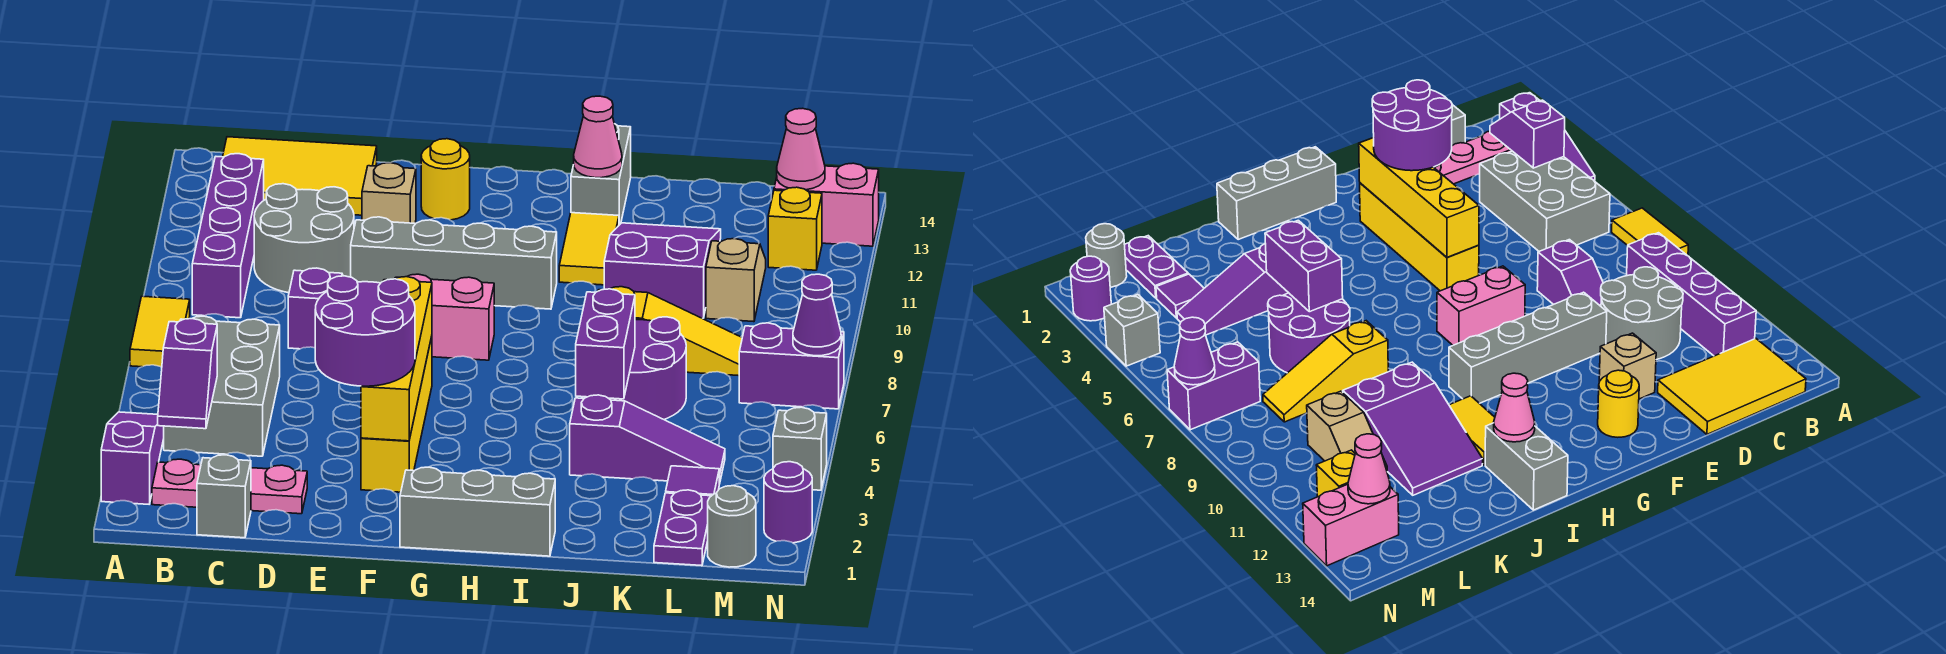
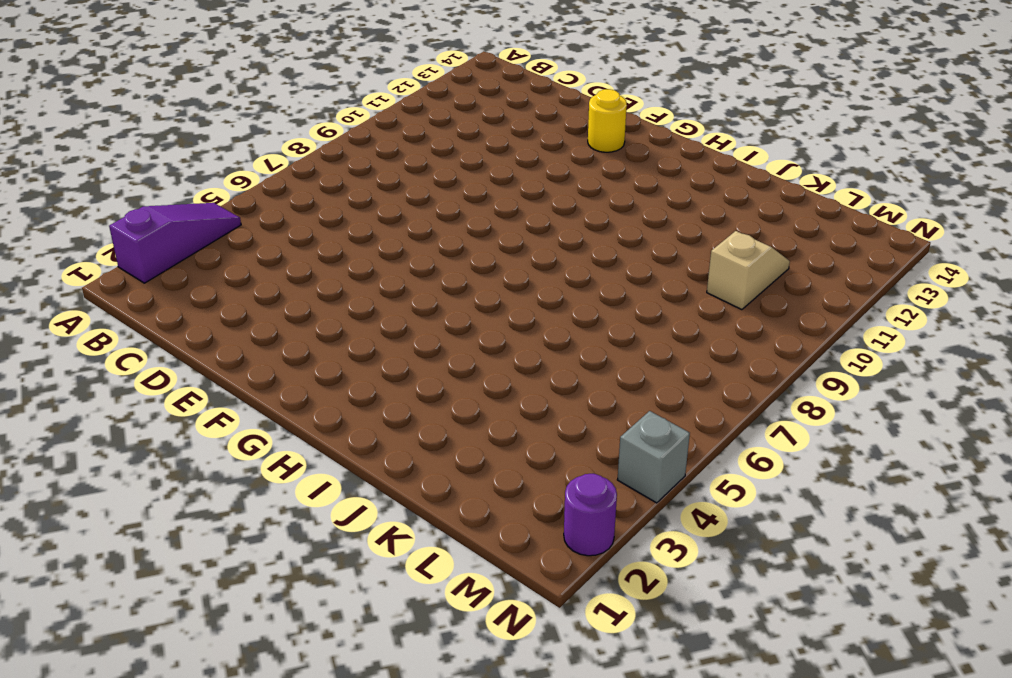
none -> yellow 1x2 tile [130,296,190,367]
none -> pink 1x3 plate [152,459,307,514]
none -> grey 2x3 brick [164,316,280,456]
none -> purple 1x4 brick [192,154,264,318]

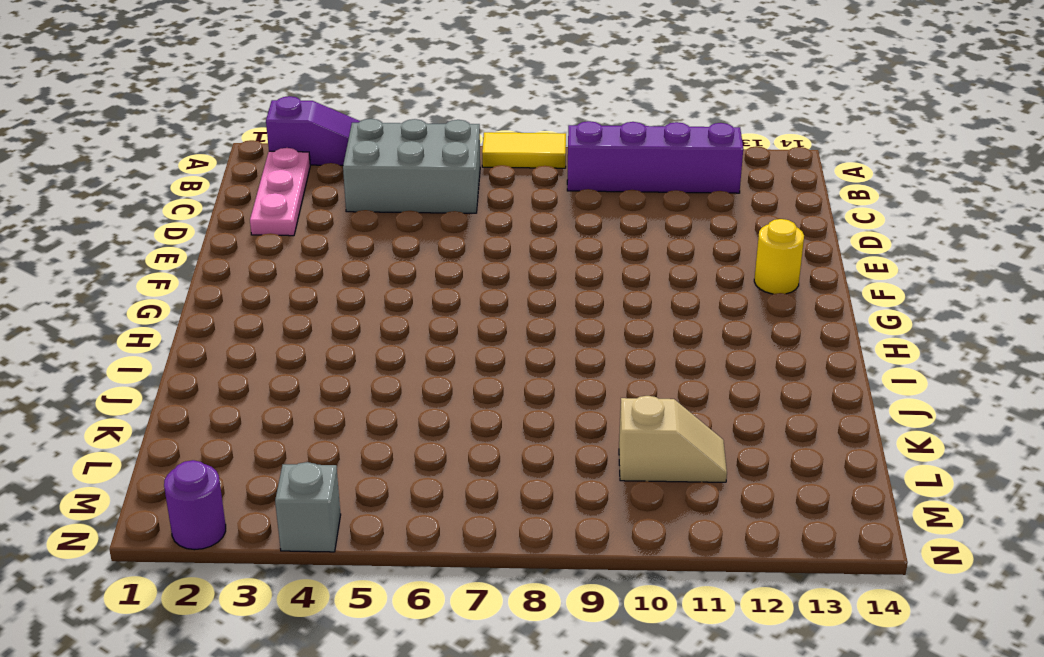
none -> yellow 2x3 tile [223,137,377,215]
none -> grey 1x1 brick [197,455,251,538]
none -> grey 2x2 round brick [254,184,354,293]
none -> purple 1x2 slope [288,268,343,349]

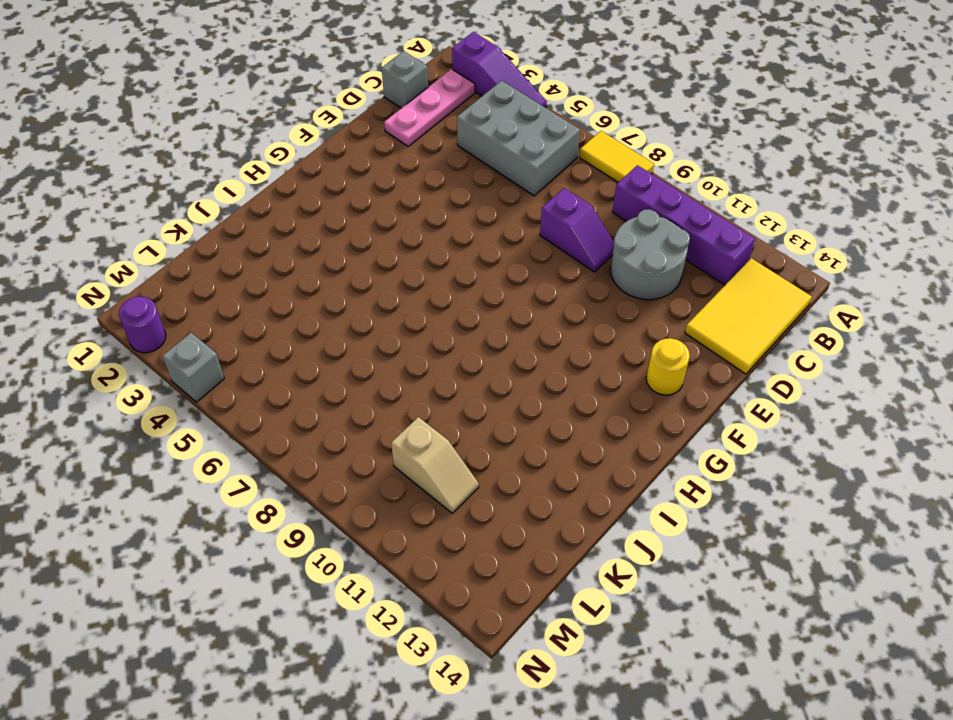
none -> grey 1x4 brick [351,217,557,309]
none -> tan 1x1 brick [362,163,416,223]
none -> yellow 1x4 brick [361,337,432,492]
none -> pink 1x2 brick [395,274,494,360]

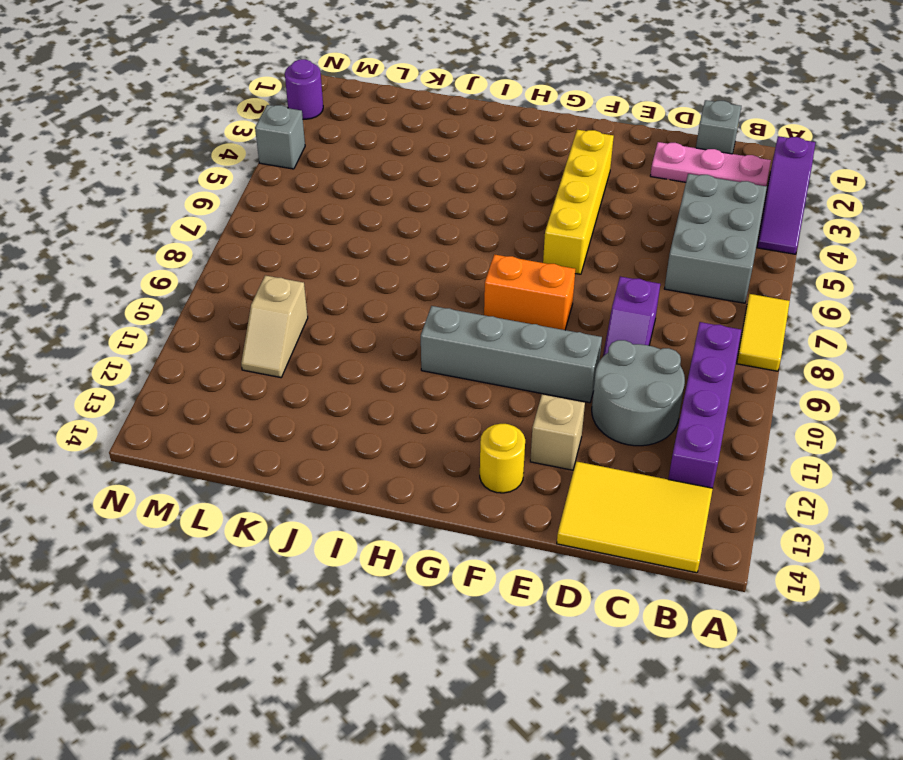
orange 1x2 brick [484,254,575,330] -> pink 1x2 brick [395,274,494,360]
none -> grey 1x3 brick [400,467,555,556]
none -> yellow 1x2 tile [559,213,619,285]
none -> grey 1x2 brick [571,124,631,225]
none -> purple 1x3 slope [570,395,725,484]

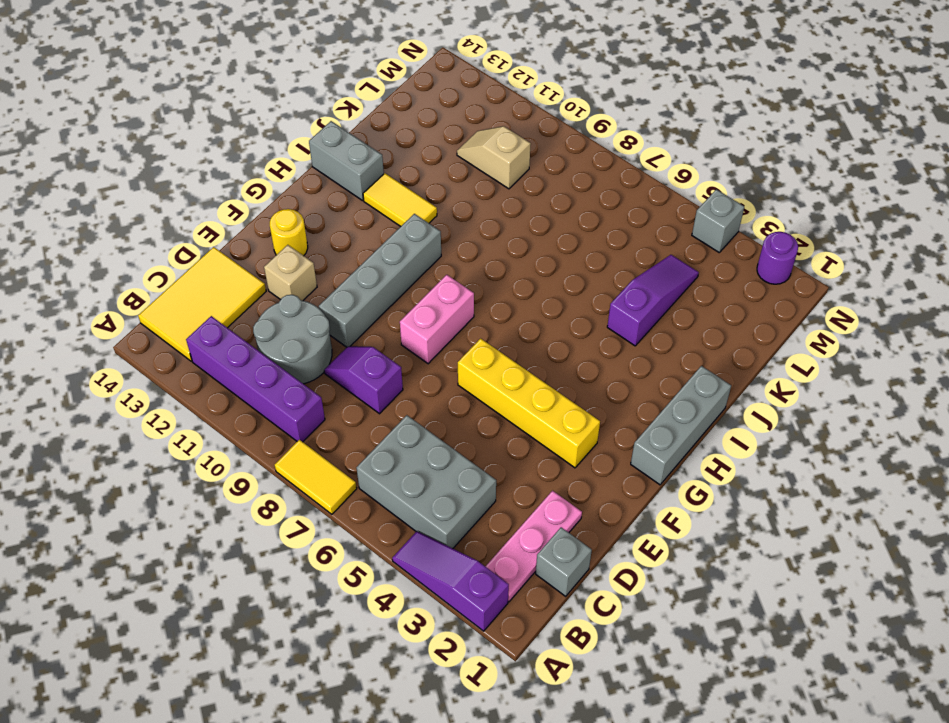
none -> purple 2x2 round brick [609,317,686,419]
none -> yellow 1x3 slope [598,287,742,376]
none -> purple 2x3 slope [604,223,721,318]
none -> purple 1x2 plate [654,490,711,566]

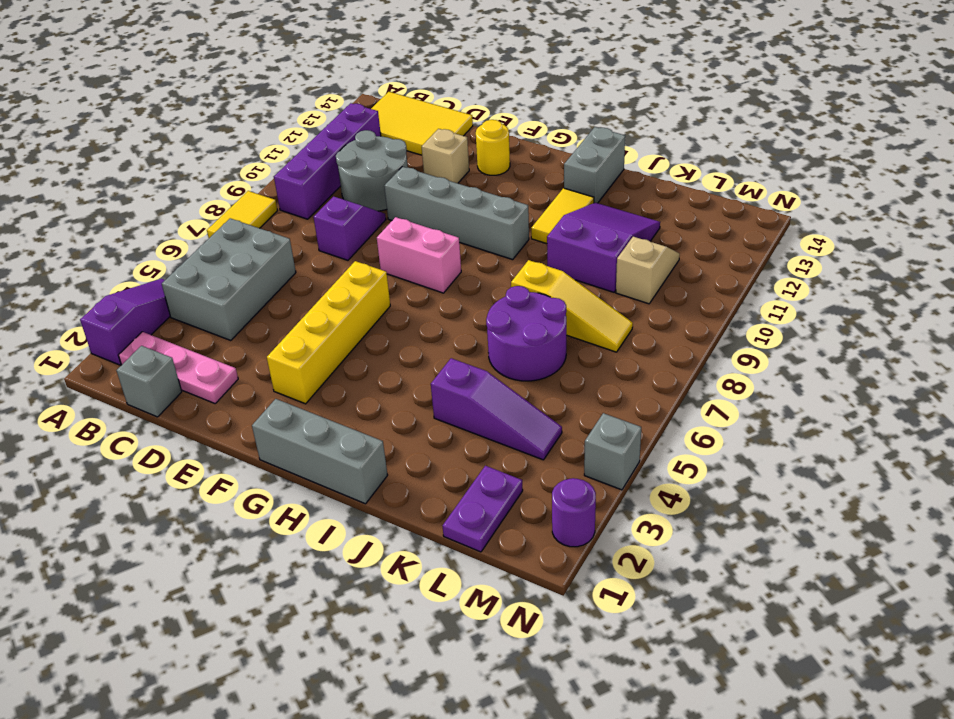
none -> purple 1x1 tile [666,466,719,496]
none -> grey 1x1 round brick [708,486,756,567]
none -> purple 1x2 brick [739,323,844,409]
none -> yellow 1x1 brick [768,187,822,270]

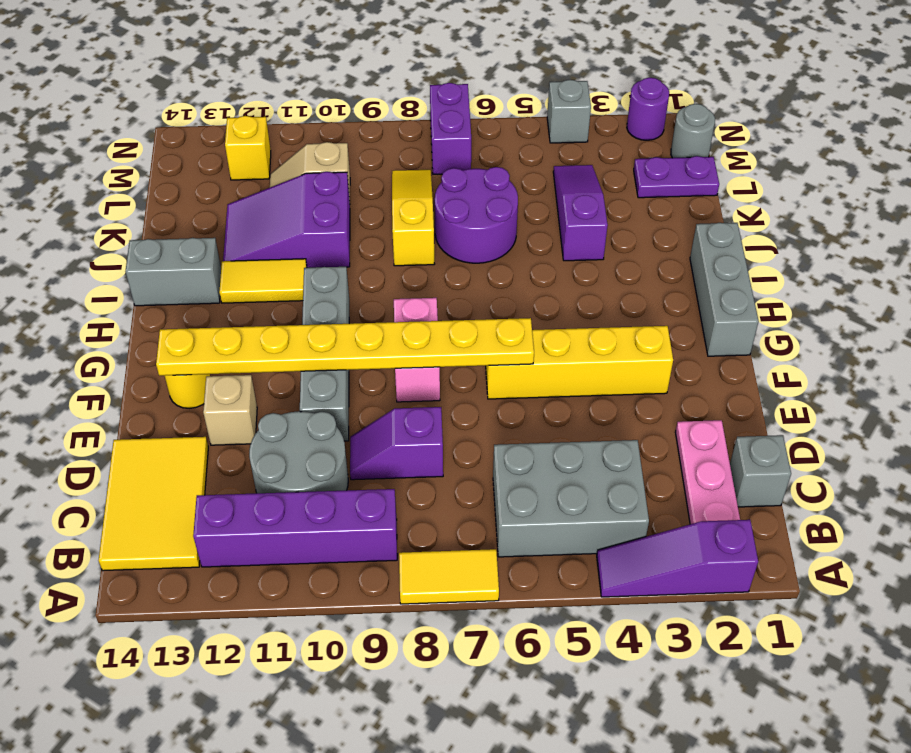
yellow 1x8 plate [156,318,534,376] -> yellow 1x4 brick [361,277,432,441]
none -> purple 1x1 tile [666,466,719,496]
none -> pink 1x2 brick [774,163,879,246]
none -> purple 1x2 slope [158,319,217,429]
none -> pink 1x1 cone [574,96,622,178]

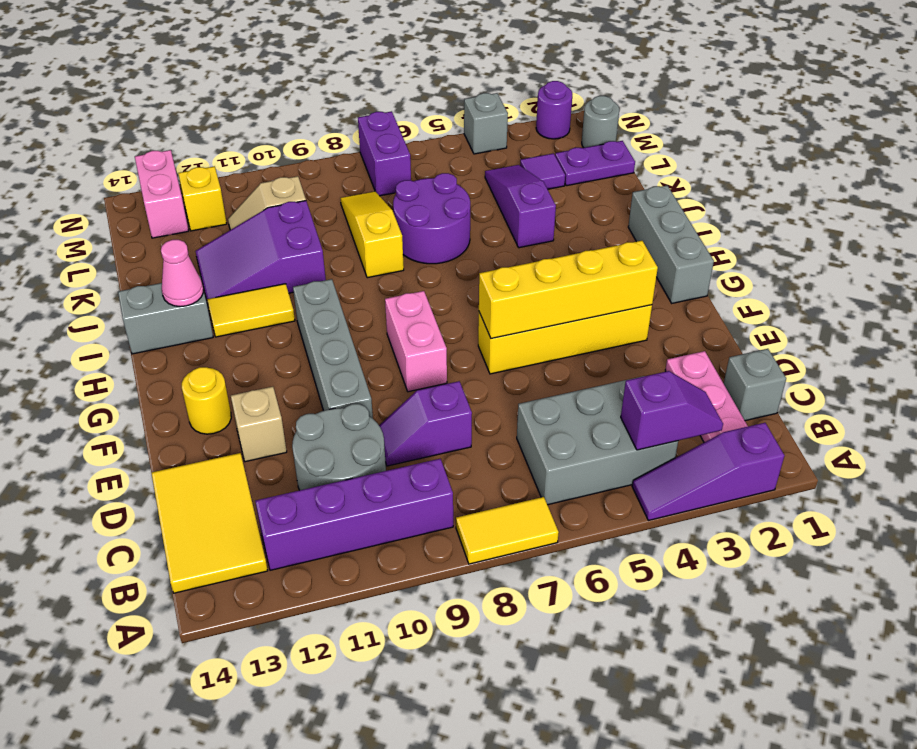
none -> purple 1x2 brick [576,289,635,399]
none -> pink 1x1 cone [777,108,825,190]
none -> purple 1x1 cone [793,274,841,356]
none -> purple 2x2 round brick [315,276,415,386]

